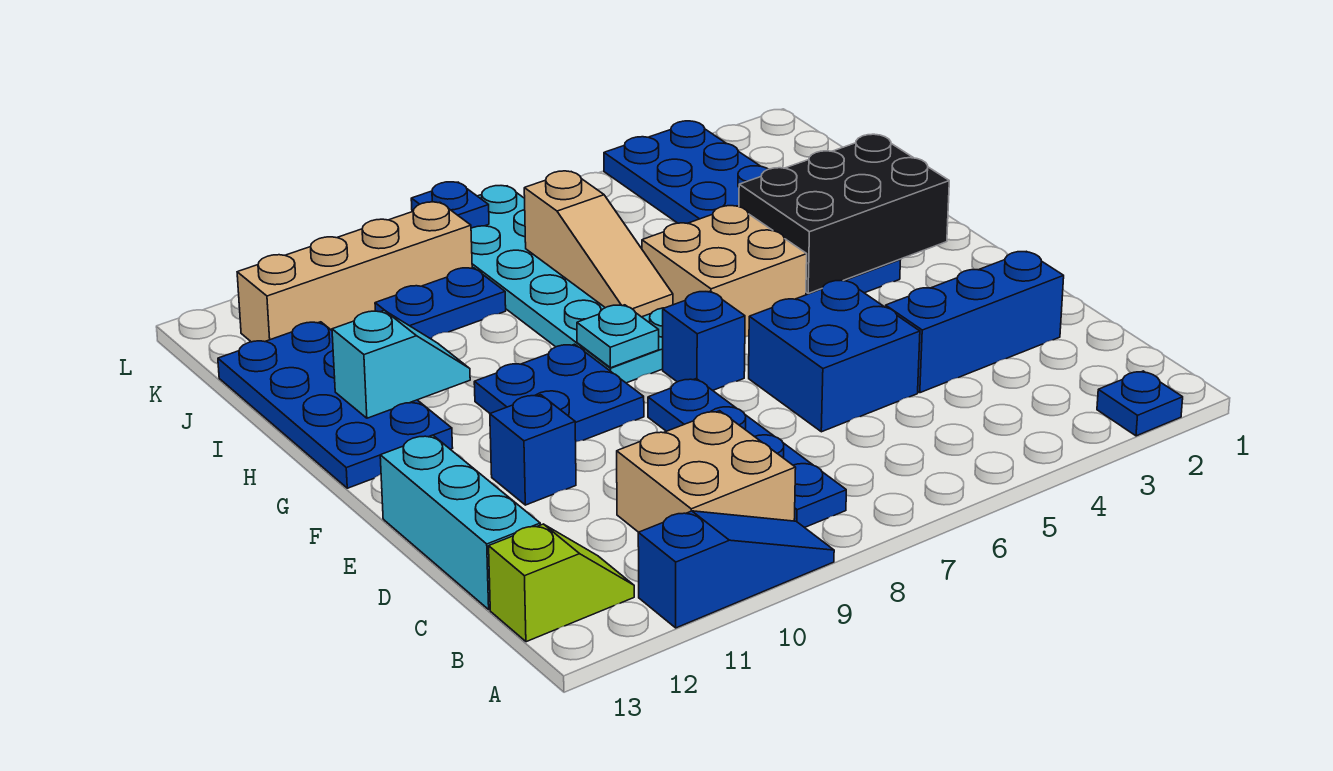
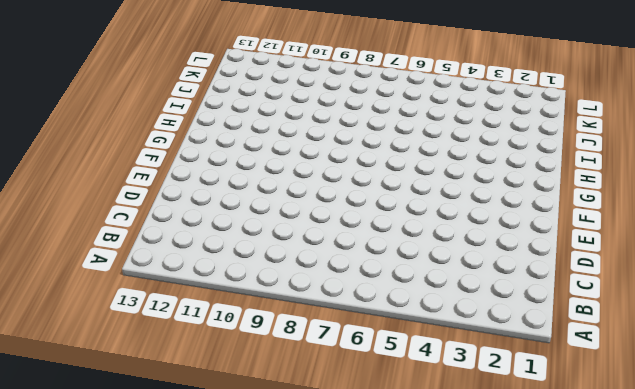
none -> blue 1x1 plate [1097,371,1183,436]
none -> blue 1x3 slope [638,511,834,628]
none -> blue 1x4 plate [648,379,846,528]

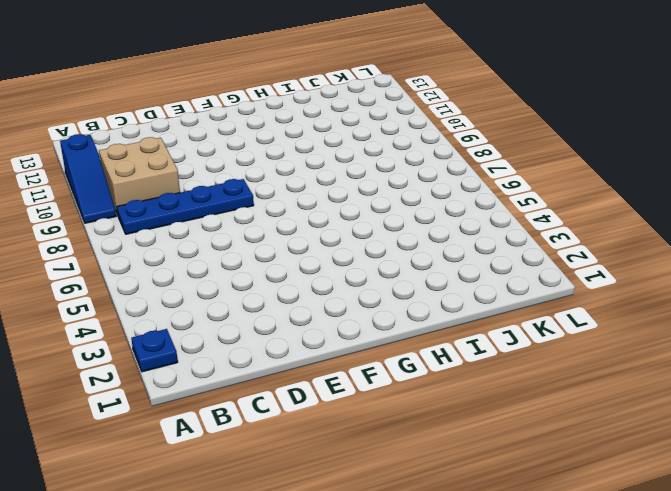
none -> lime 1x2 slope [489,524,634,642]
none -> cyan 1x3 brick [380,435,540,609]
none -> blue 1x3 brick [886,251,1064,393]

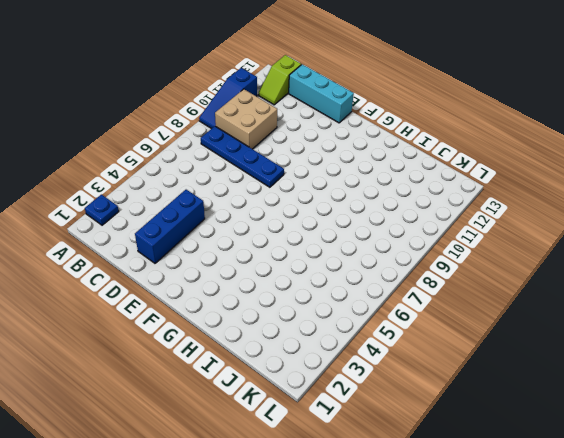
none -> blue 2x2 brick [749,280,920,432]
none -> blue 1x1 brick [490,395,576,505]
none -> blue 1x1 brick [663,291,745,390]

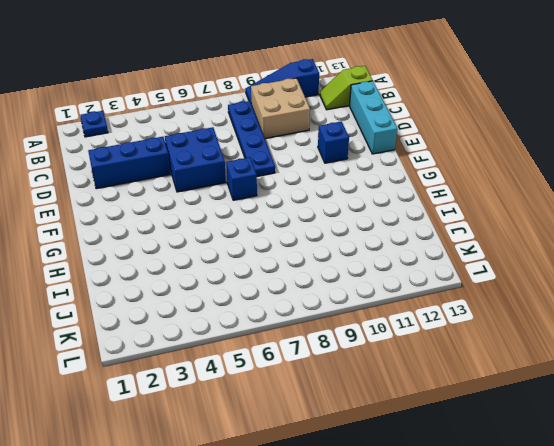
none -> blue 2x2 plate [474,344,644,442]
none -> blue 2x6 plate [604,121,900,295]
none -> tan 2x2 brick [642,206,807,337]

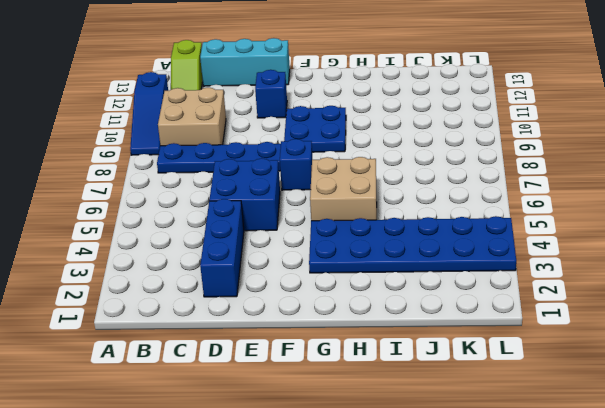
none -> blue 1x1 plate [1097,371,1183,436]
none -> cyan 2x6 plate [471,186,663,383]
none -> blue 2x4 plate [218,322,453,488]

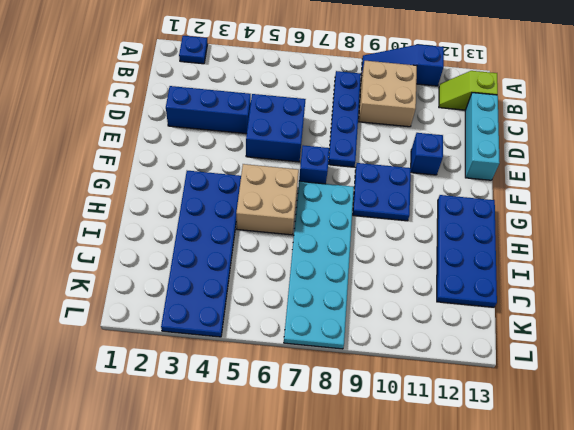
none -> blue 1x2 plate [375,268,506,339]
none -> tan 1x4 brick [237,202,472,342]
none -> black 2x3 brick [739,134,949,294]

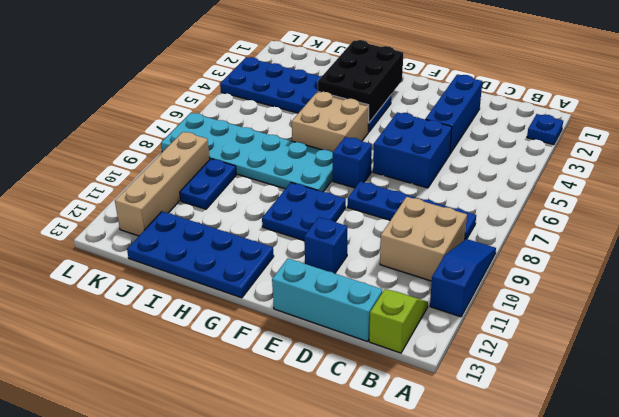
none -> cyan 1x1 plate [577,305,659,368]
none -> tan 1x3 slope [524,171,673,317]
none -> cyan 1x2 slope [332,310,470,418]

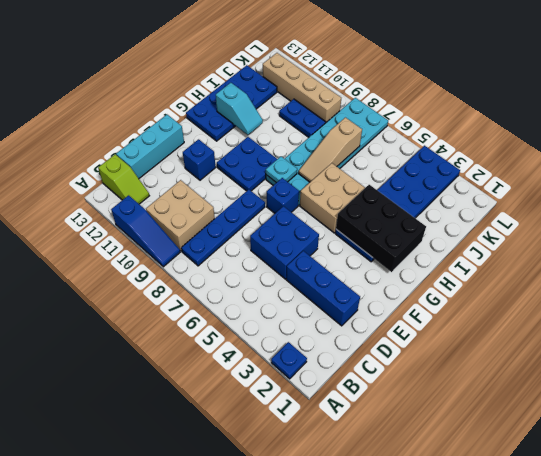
none -> blue 1x1 plate [411,182,489,228]

